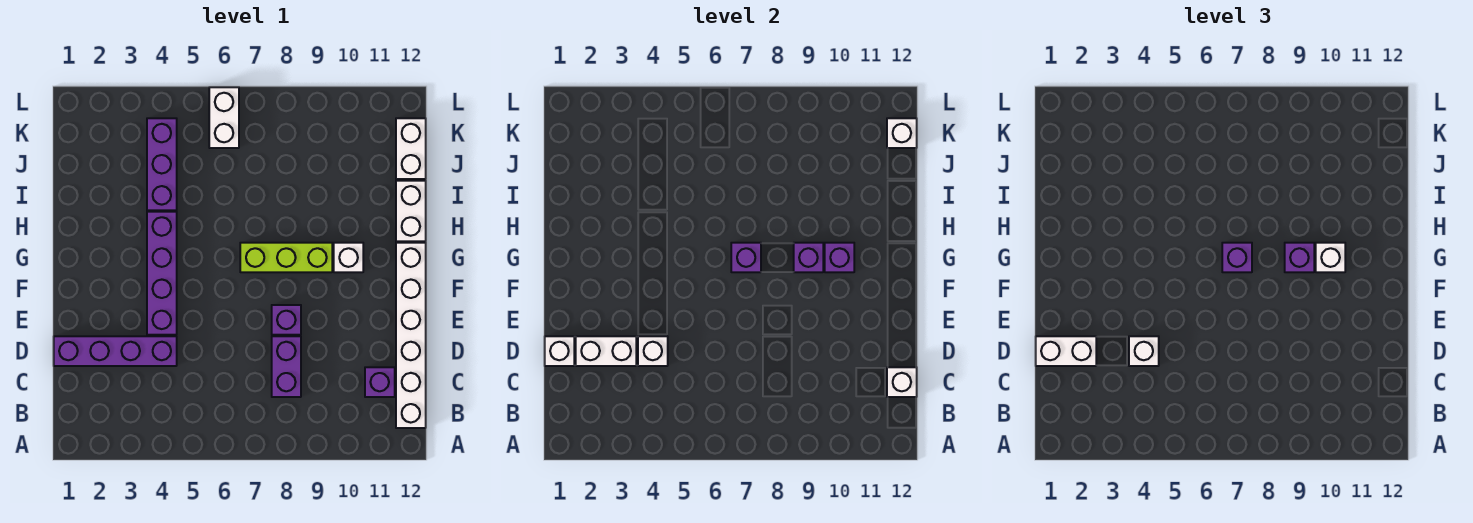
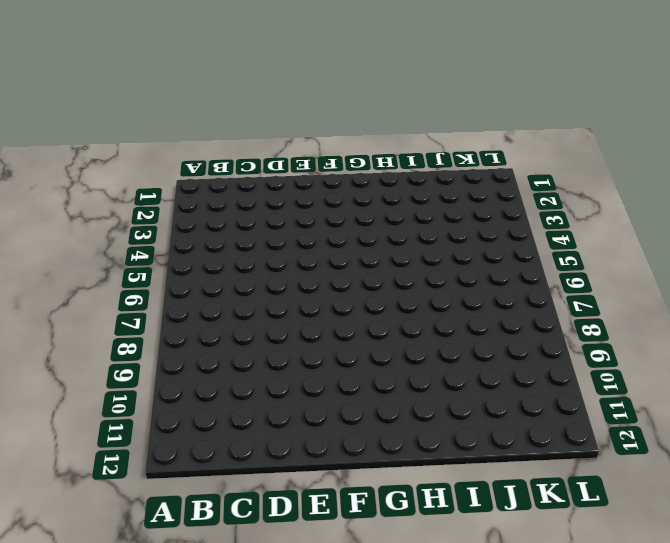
none -> white 1x6 brick [396,243,426,428]
none -> purple 1x2 brick [272,336,301,397]
none -> purple 1x1 brick [365,367,395,397]

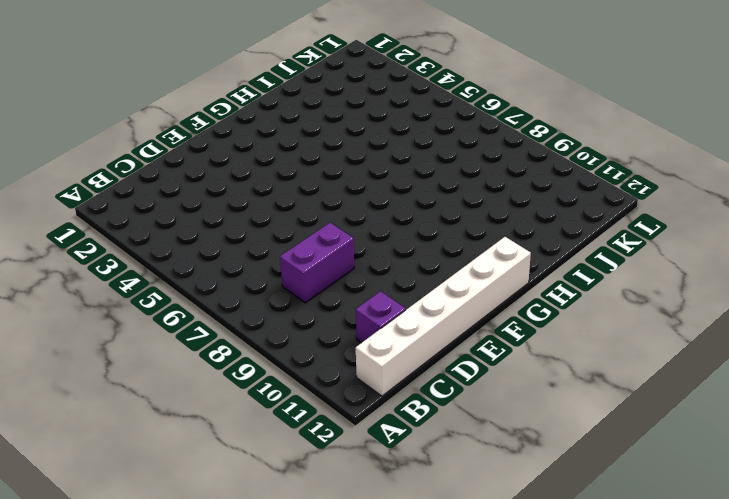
none -> purple 1x4 brick [54,336,177,366]
none -> purple 1x4 brick [147,212,177,335]
none -> purple 1x1 brick [272,305,301,335]

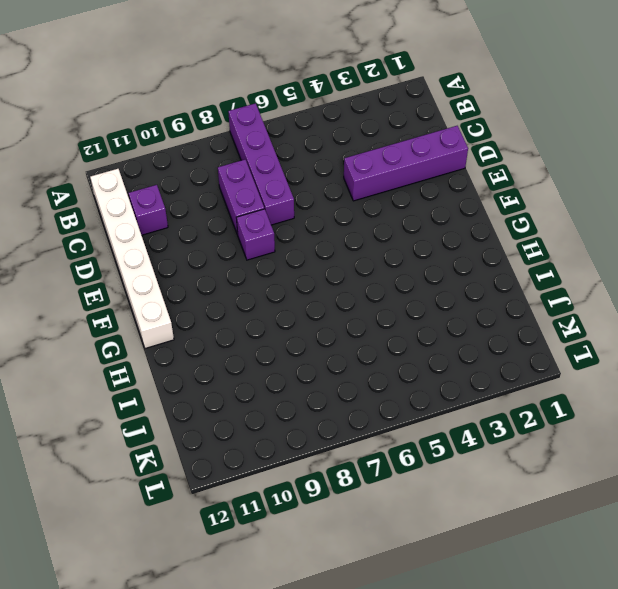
purple 1x4 brick [228,103,294,225] -> purple 1x4 brick moved to [147,212,177,335]
none -> lime 1x3 brick [240,243,332,272]
none -> white 1x1 brick [334,243,363,272]
none -> white 1x2 brick [396,181,426,241]

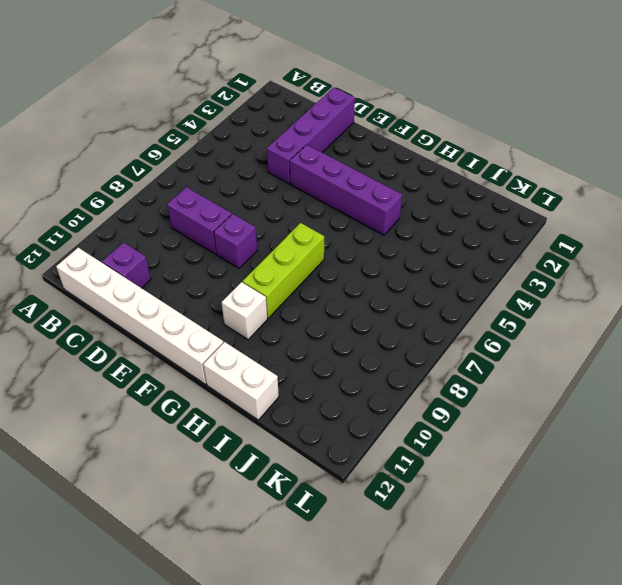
none -> purple 1x3 brick [147,118,177,210]
none -> white 1x2 brick [396,118,426,179]
none -> white 1x2 brick [209,87,239,148]

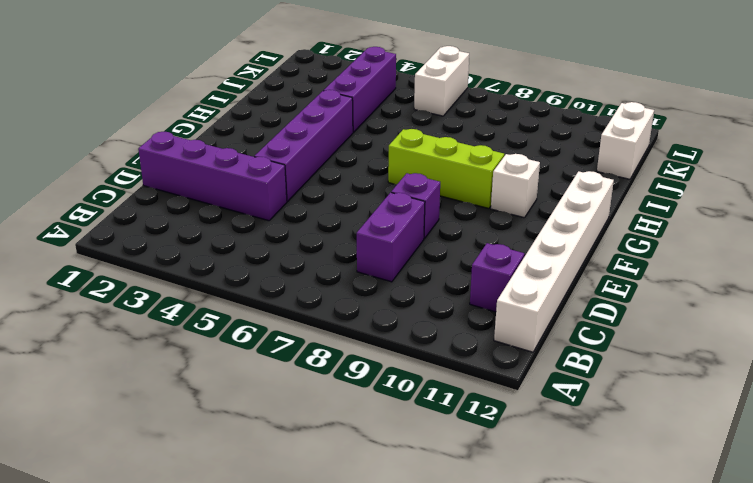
none -> white 1x2 brick [396,181,426,241]
none -> white 1x1 brick [887,367,917,397]
none -> white 1x1 brick [545,336,574,366]

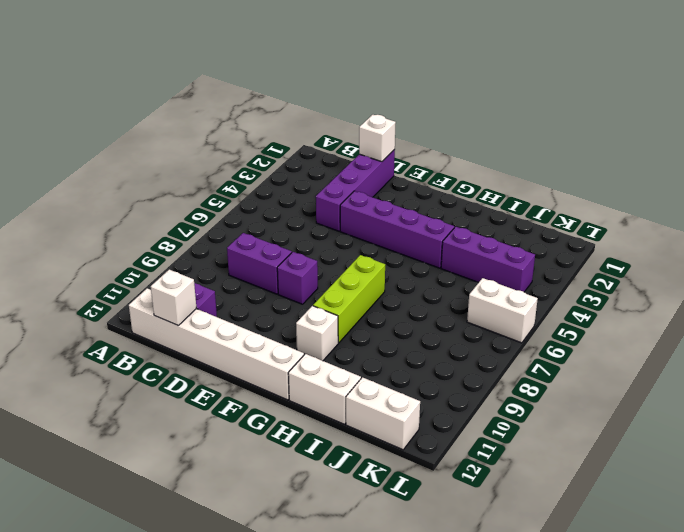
none -> white 1x2 brick [576,336,636,366]
none -> white 1x1 brick [638,336,668,366]
none -> purple 1x1 brick [731,243,761,272]

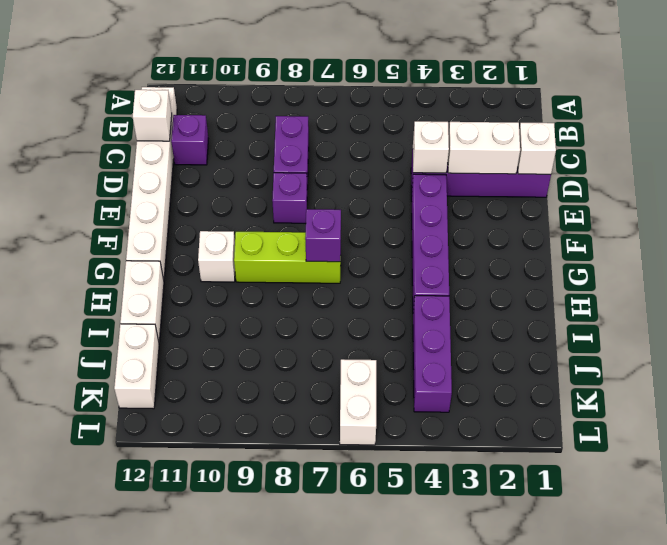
none -> purple 1x1 brick [794,243,823,272]
none -> purple 1x1 brick [825,243,854,272]
none -> white 1x1 brick [887,118,917,148]

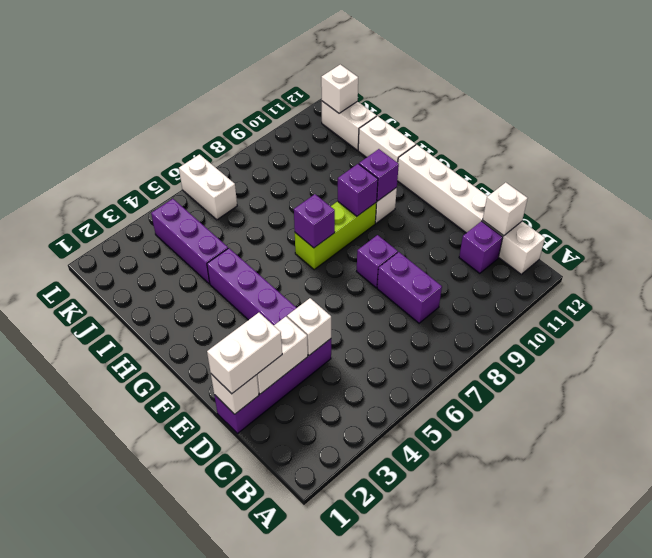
none -> white 1x1 brick [1129,336,1159,366]
none -> purple 1x1 brick [1222,243,1252,272]
none -> purple 1x1 brick [1285,243,1314,272]

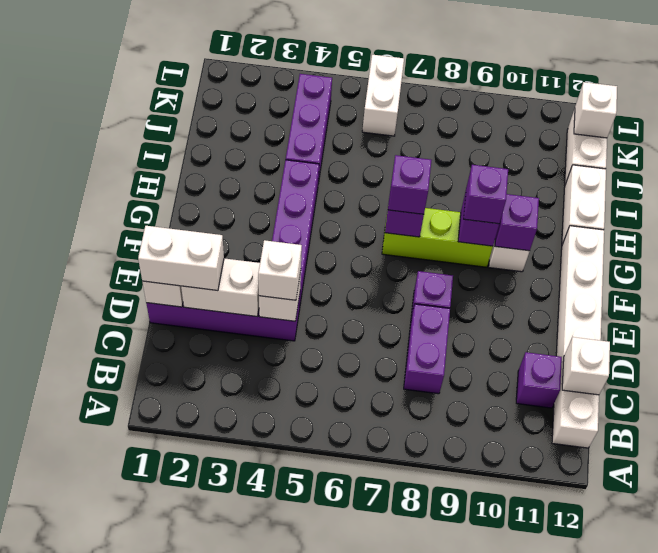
none -> white 1x1 brick [1316,243,1345,272]

